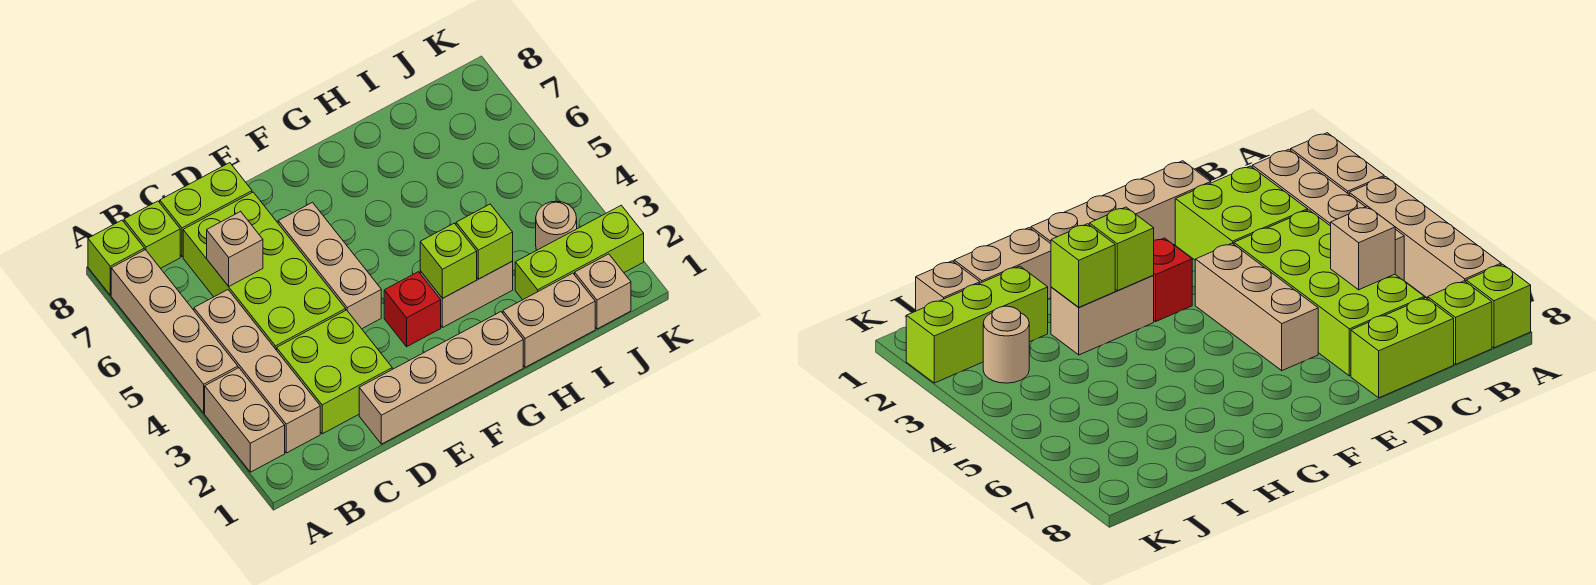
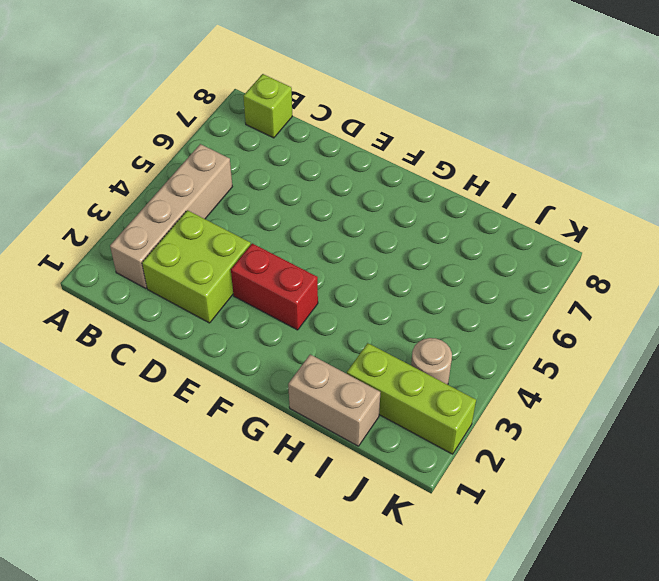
red 1x2 brick [231,243,318,330] -> red 1x1 brick [384,272,441,347]
none -> tan 1x2 brick [205,368,285,472]
none -> tan 1x4 brick [111,250,238,413]
none -> lime 1x1 brick [88,220,144,295]

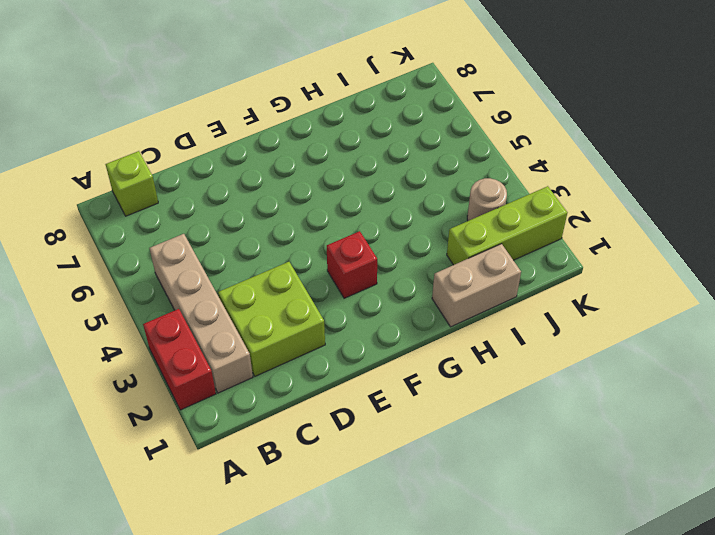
red 1x2 brick [143,309,216,410] -> tan 1x2 brick [205,368,285,472]
none -> tan 1x4 brick [111,250,238,413]
none -> lime 1x1 brick [88,220,144,295]
none -> lime 2x4 brick [183,192,346,350]

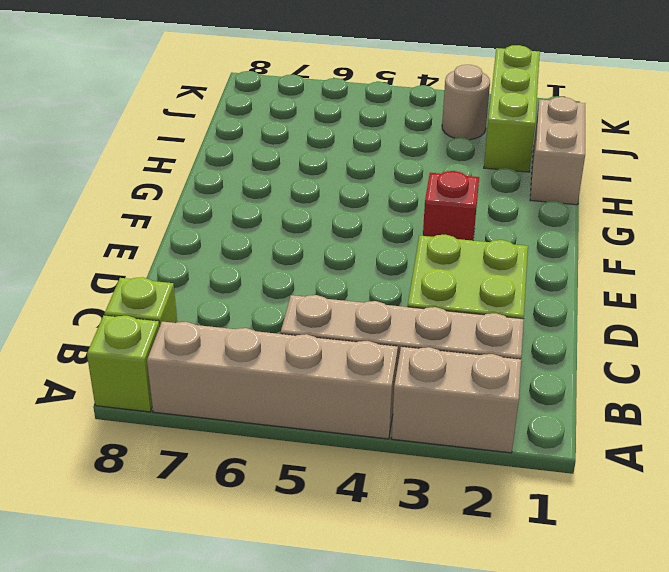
none -> lime 2x4 brick [183,192,346,350]
none -> lime 1x2 brick [160,163,252,257]
none -> tan 1x4 brick [359,312,523,444]

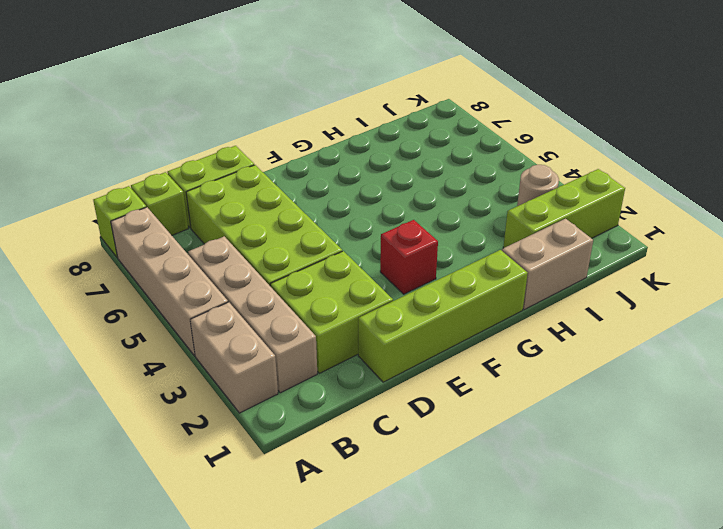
lime 1x4 brick [358,250,528,382] -> tan 1x4 brick [359,312,523,444]
none -> tan 1x3 brick [278,202,381,329]
none -> tan 1x2 brick [420,262,513,328]
none -> tan 1x1 brick [575,254,631,329]

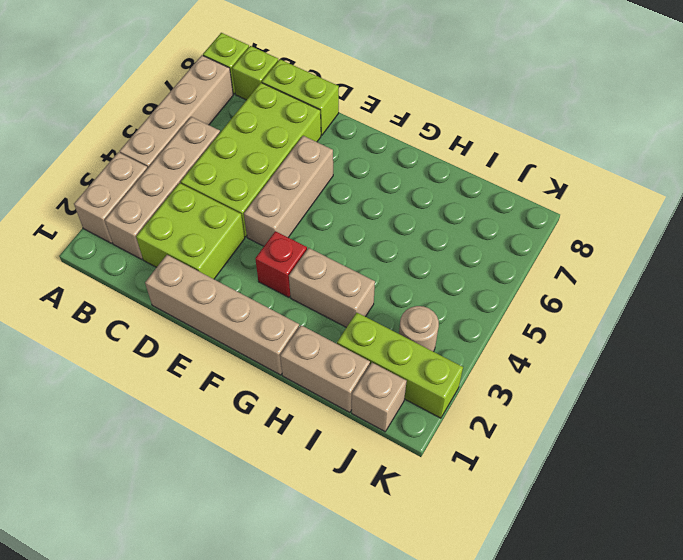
none -> tan 1x1 brick [207,211,263,286]
none -> lime 1x1 brick [420,223,477,298]
none -> lime 1x1 brick [456,204,513,279]

